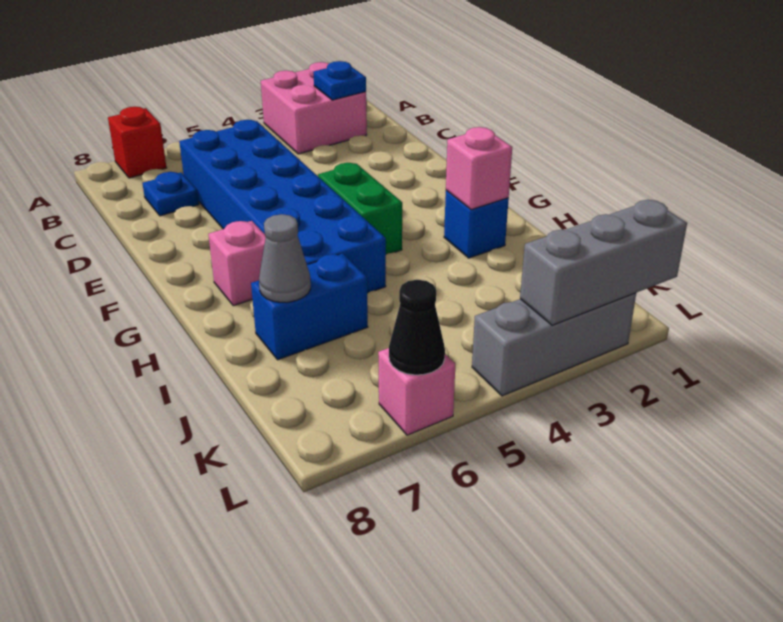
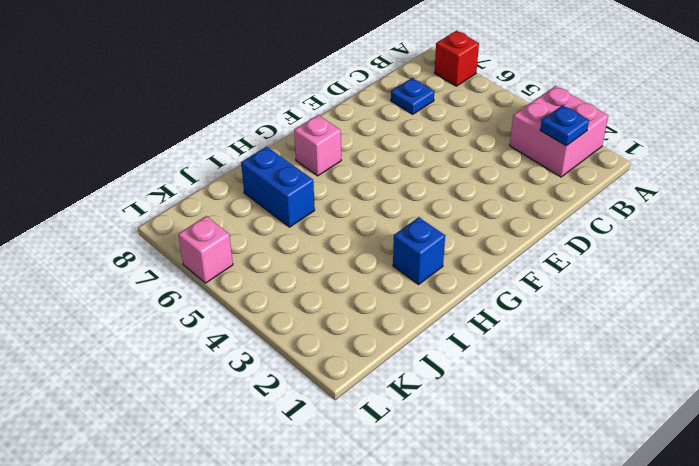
none -> blue 2x6 brick [179,120,386,293]
none -> green 1x2 brick [318,163,402,255]
none -> grey 1x3 brick [472,293,636,396]

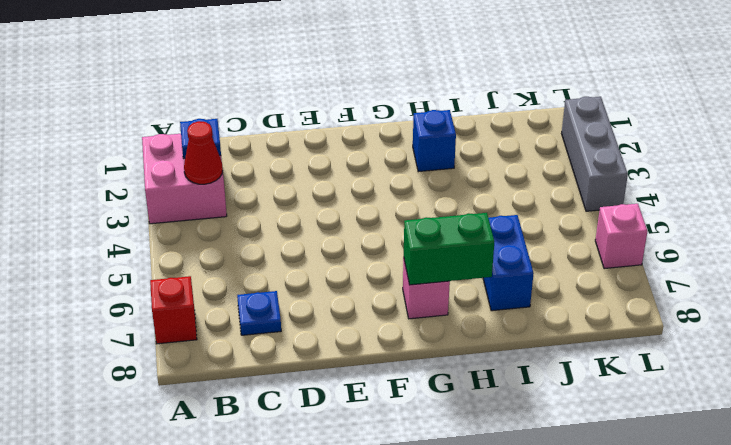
red 1x1 cone [184,121,223,184] -> none
green 1x2 brick [404,213,494,285] -> green 1x2 brick moved to [318,163,402,255]
none -> blue 2x6 brick [179,120,386,293]
none -> pink 1x1 brick [446,127,512,210]
none -> grey 1x1 cone [259,214,311,302]

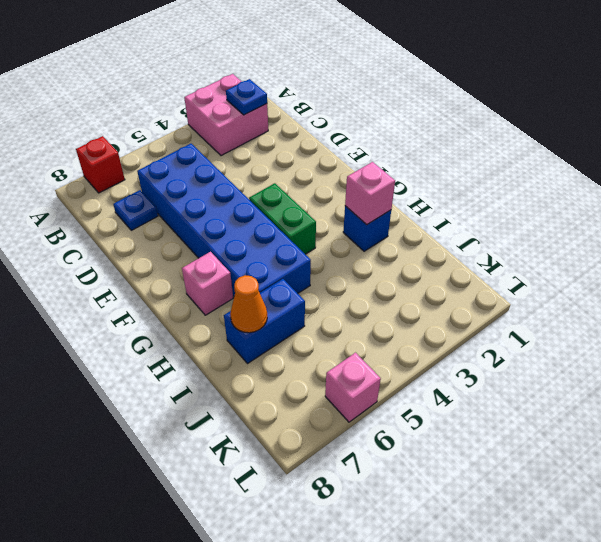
orange 1x1 cone [230,275,267,333] -> grey 1x1 cone [259,214,311,302]
none -> grey 1x3 brick [472,293,636,396]
none -> grey 1x3 brick [520,200,687,325]
none -> black 1x1 cone [389,280,445,375]

